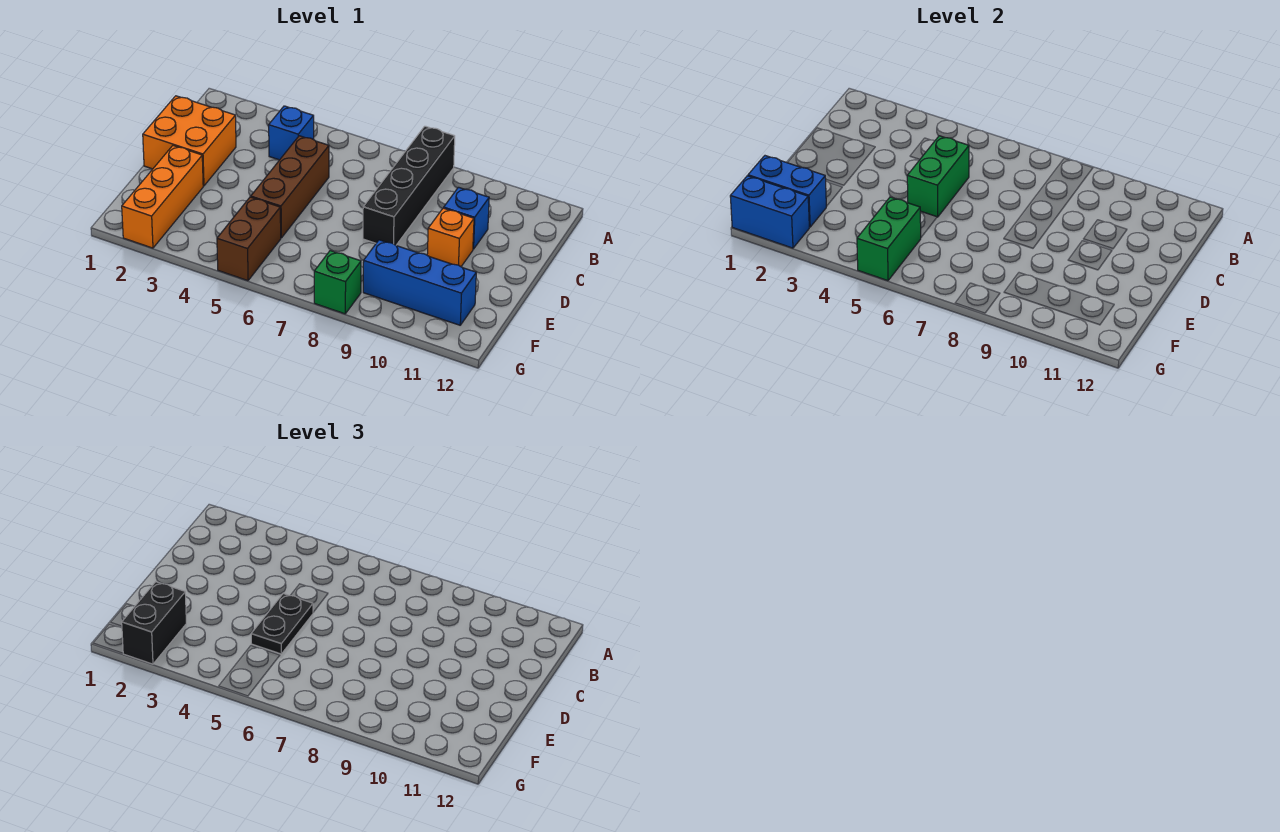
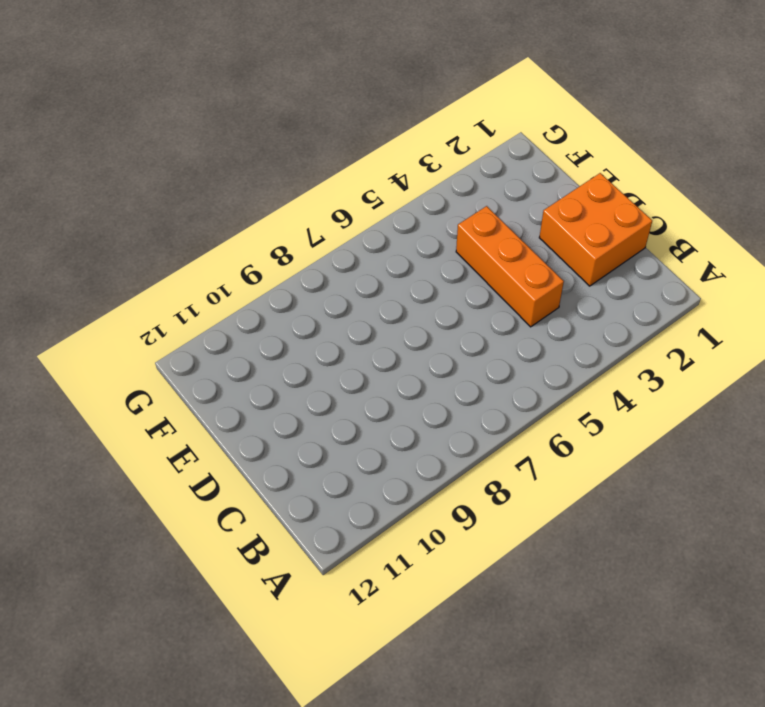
orange 1x3 brick [456,206,564,327] -> orange 1x3 brick moved to [122,146,203,248]
none -> black 1x4 brick [363,126,455,245]
none -> blue 1x1 brick [269,106,314,160]
none -> brown 1x3 brick [251,136,329,238]

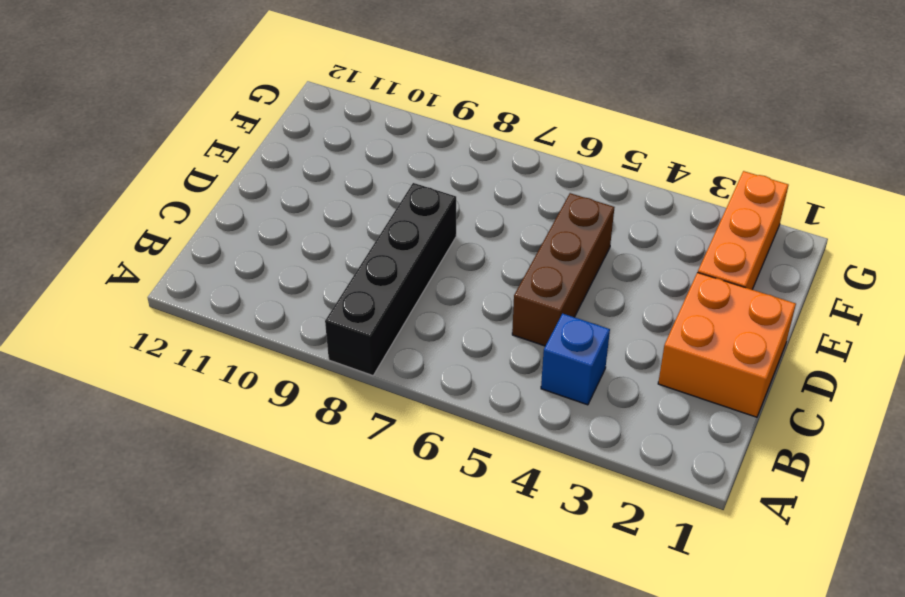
none -> blue 1x1 brick [444,187,489,249]
none -> orange 1x1 brick [427,208,474,266]
none -> brown 1x2 brick [217,197,281,281]

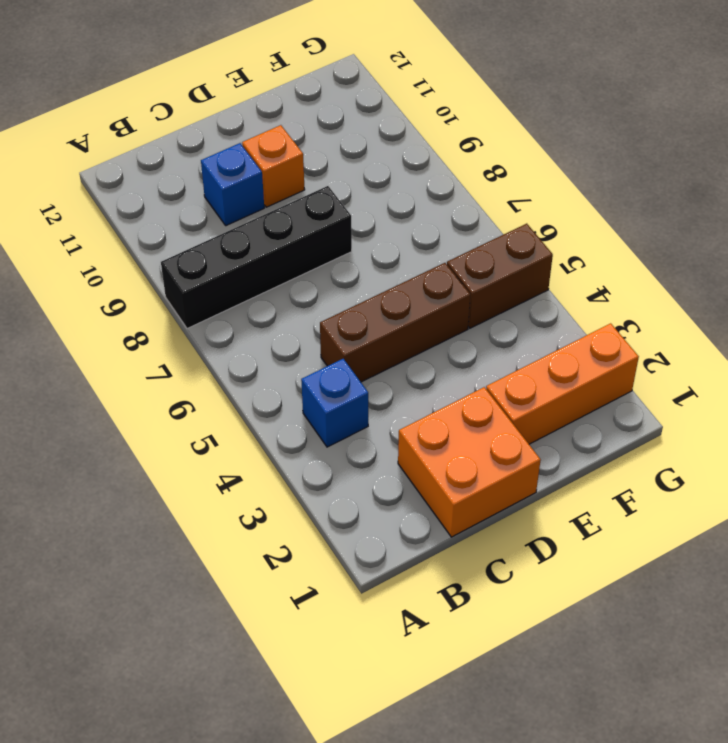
none -> blue 1x3 brick [363,240,476,325]
none -> green 1x1 brick [314,251,361,314]
none -> green 1x2 brick [907,136,969,217]

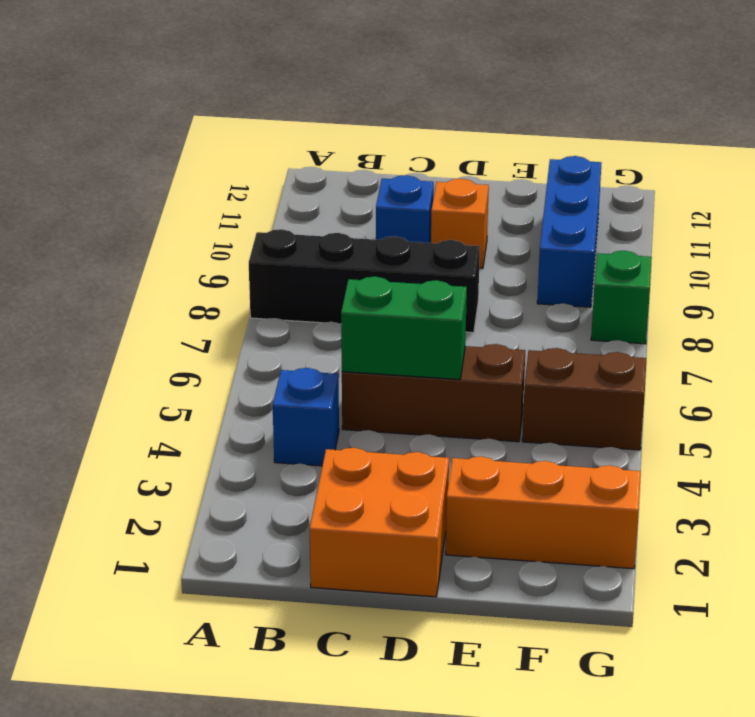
none -> blue 1x2 brick [748,156,826,227]
none -> green 1x2 brick [857,197,921,281]
none -> blue 1x2 brick [730,176,809,248]

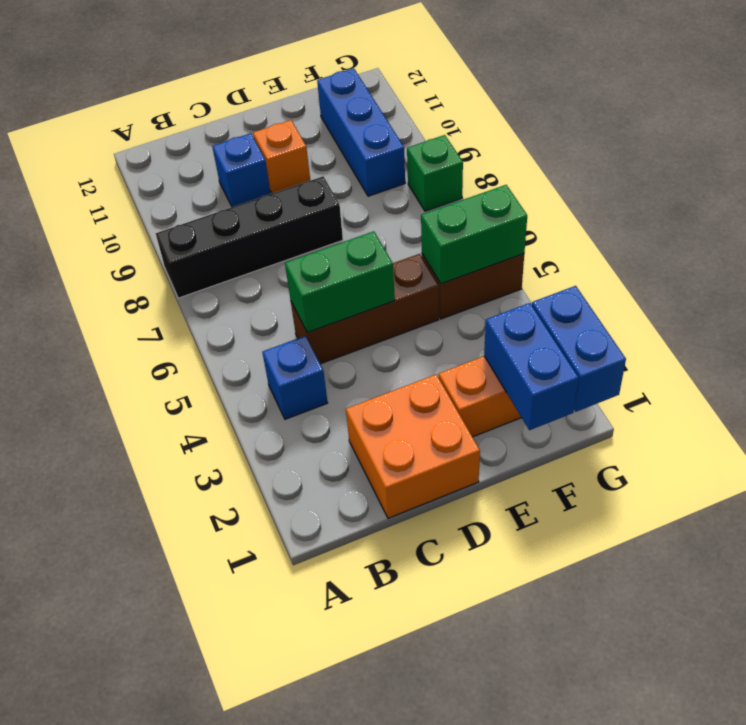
none -> black 1x2 plate [251,594,313,654]
none -> black 1x2 brick [122,582,186,664]

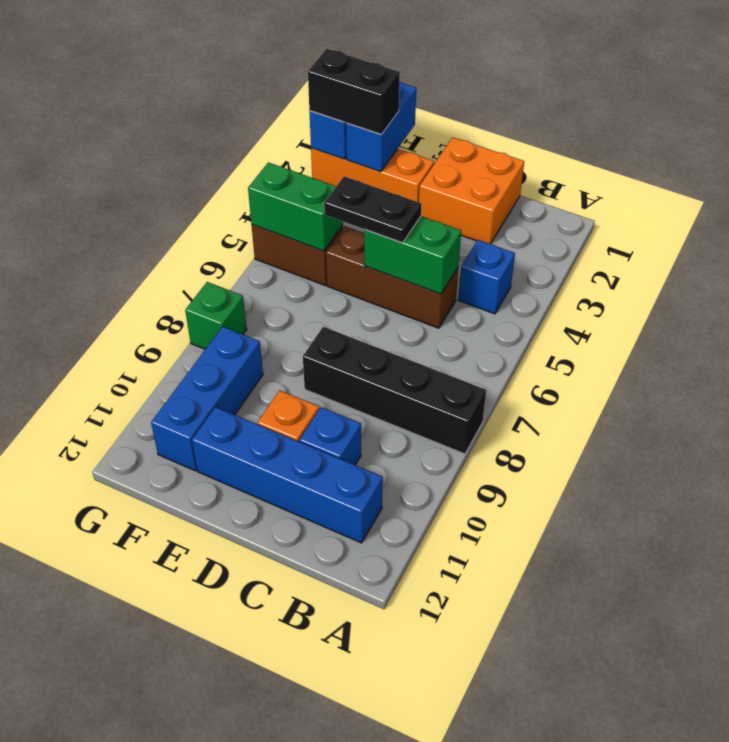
blue 1x4 brick [192,407,383,543] -> none

